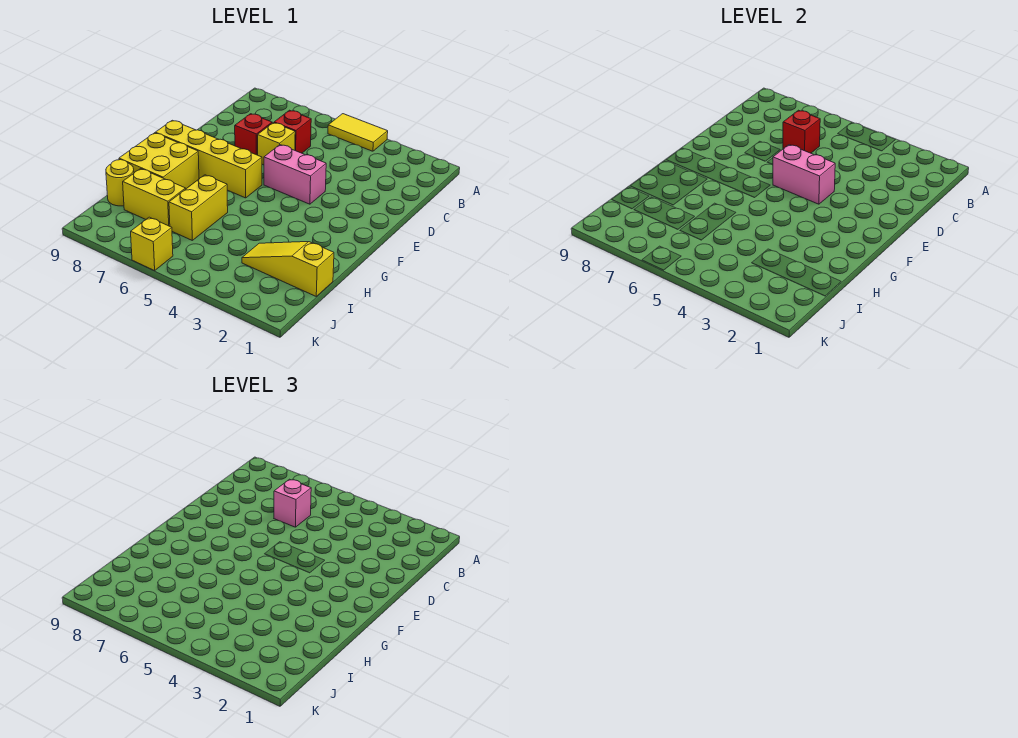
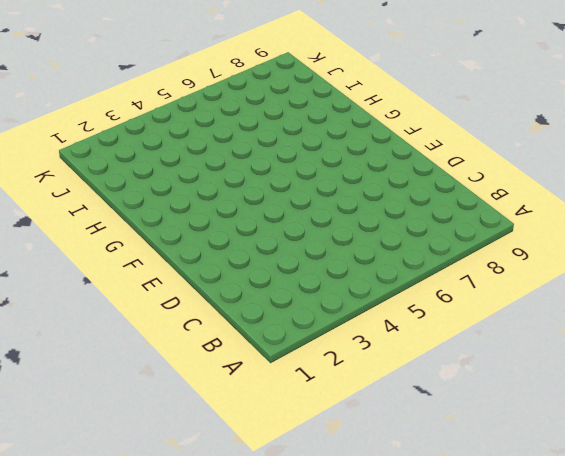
none -> yellow 1x2 tile [328,114,388,151]
none -> red 1x1 brick [274,110,311,153]
none -> yellow 1x1 brick [258,123,295,165]

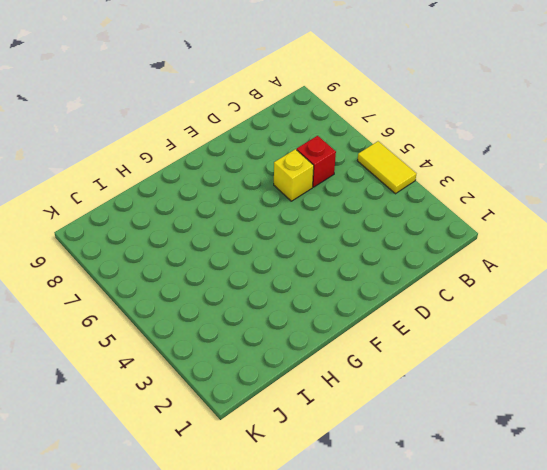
none -> red 1x1 brick [235,114,272,155]
none -> pink 1x2 brick [264,145,326,204]
none -> yellow 1x4 brick [155,120,262,198]

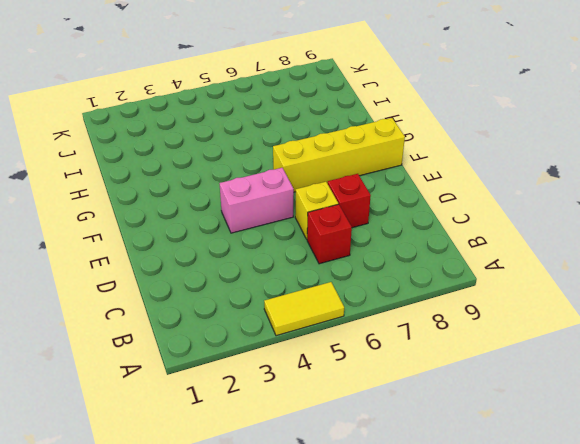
none -> yellow 2x2 brick [119,133,199,189]
none -> yellow 1x2 brick [169,175,228,240]
none -> yellow 1x3 slope [242,242,334,296]

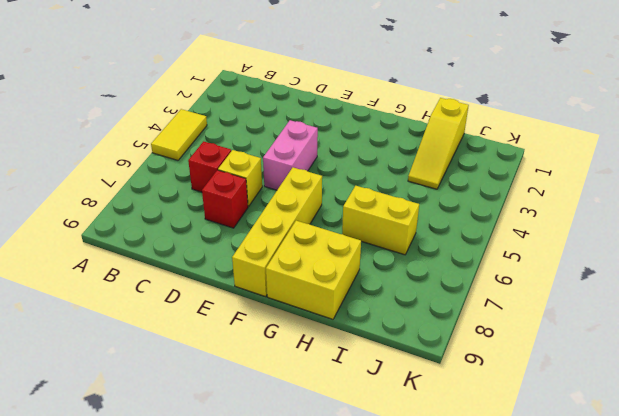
none -> yellow 1x2 brick [123,169,186,226]
none -> yellow 1x1 round brick [106,160,134,206]
none -> yellow 1x1 brick [131,217,173,271]

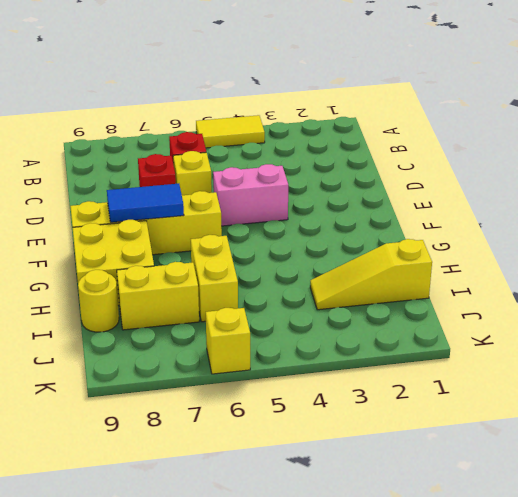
blue 1x2 tile [107,184,184,222] -> none
none -> red 1x1 brick [783,110,820,153]
none -> pink 1x2 brick [773,145,835,204]
none -> pink 1x1 brick [274,479,311,527]

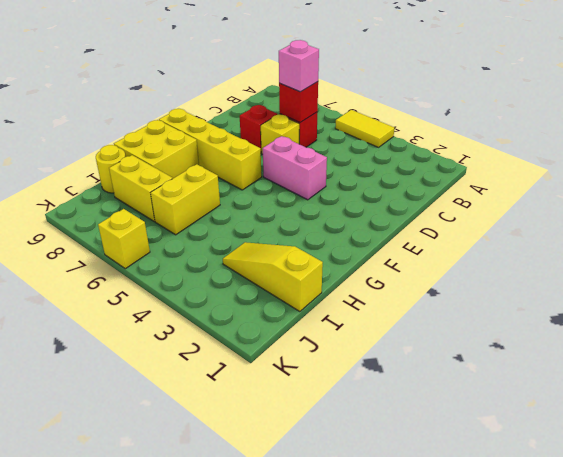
none -> pink 1x2 brick [773,145,835,204]

